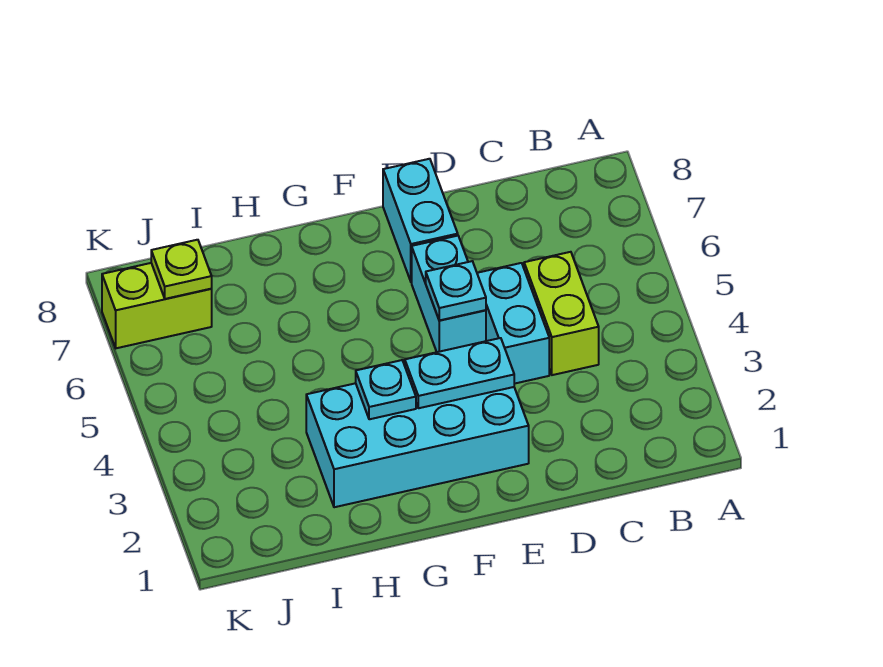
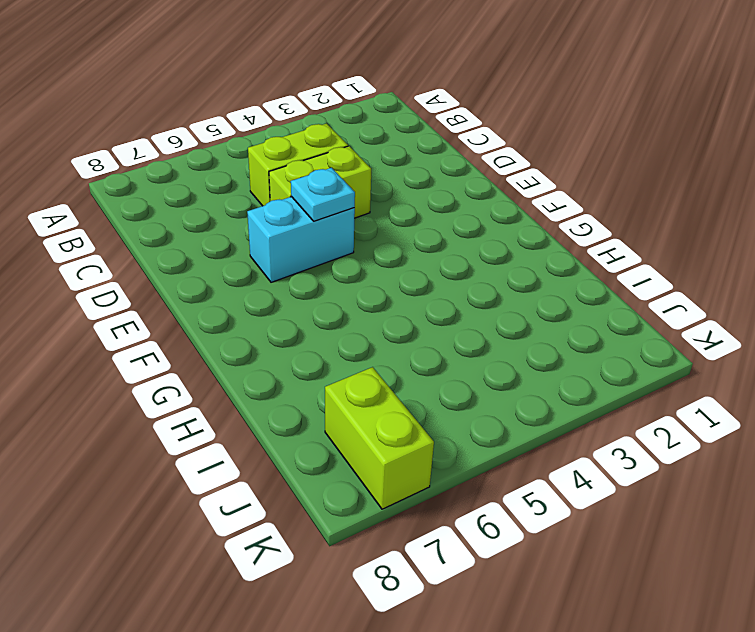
lime 1x2 brick [269,146,371,218] -> cyan 1x2 brick [477,263,549,384]
none -> cyan 2x4 brick [306,383,529,507]
none -> cyan 1x2 brick [383,159,458,282]

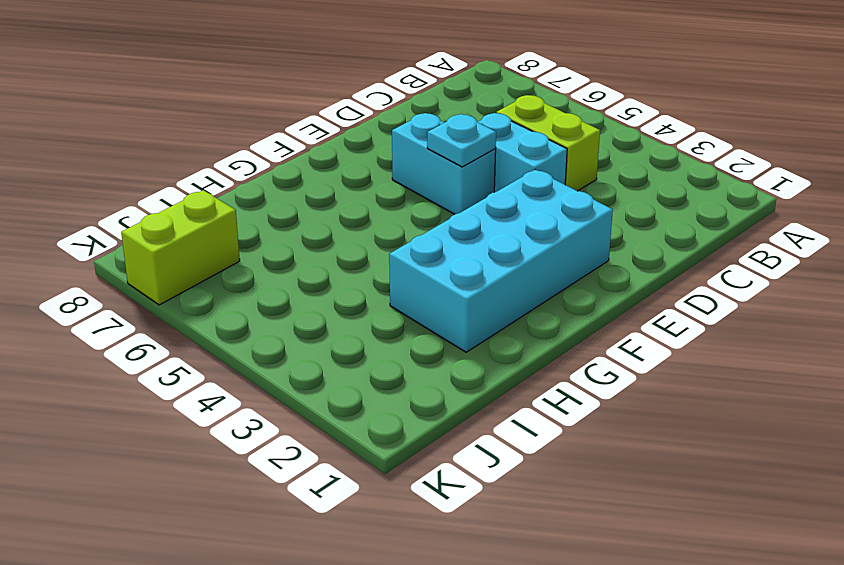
none -> cyan 1x2 brick [383,159,458,282]
none -> cyan 1x2 plate [405,338,514,408]

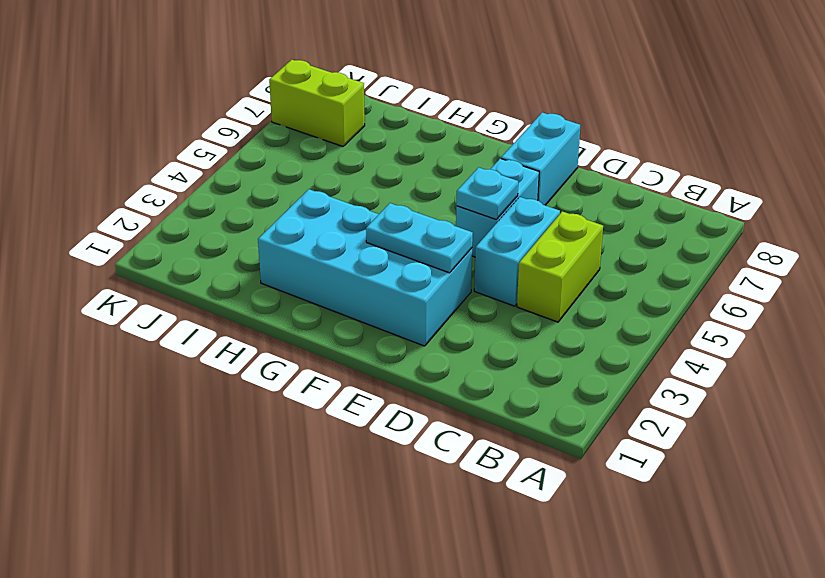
none -> cyan 1x1 plate [356,360,416,419]
none -> lime 1x1 plate [151,240,212,299]

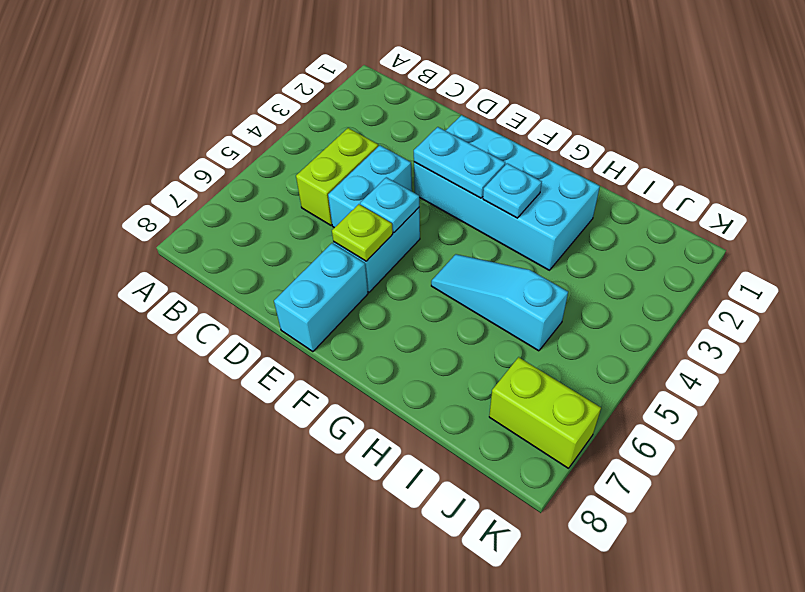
lime 1x1 plate [332,204,393,261] -> lime 1x1 plate moved to [151,240,212,299]
cyan 1x3 slope [431,254,568,351] -> none

